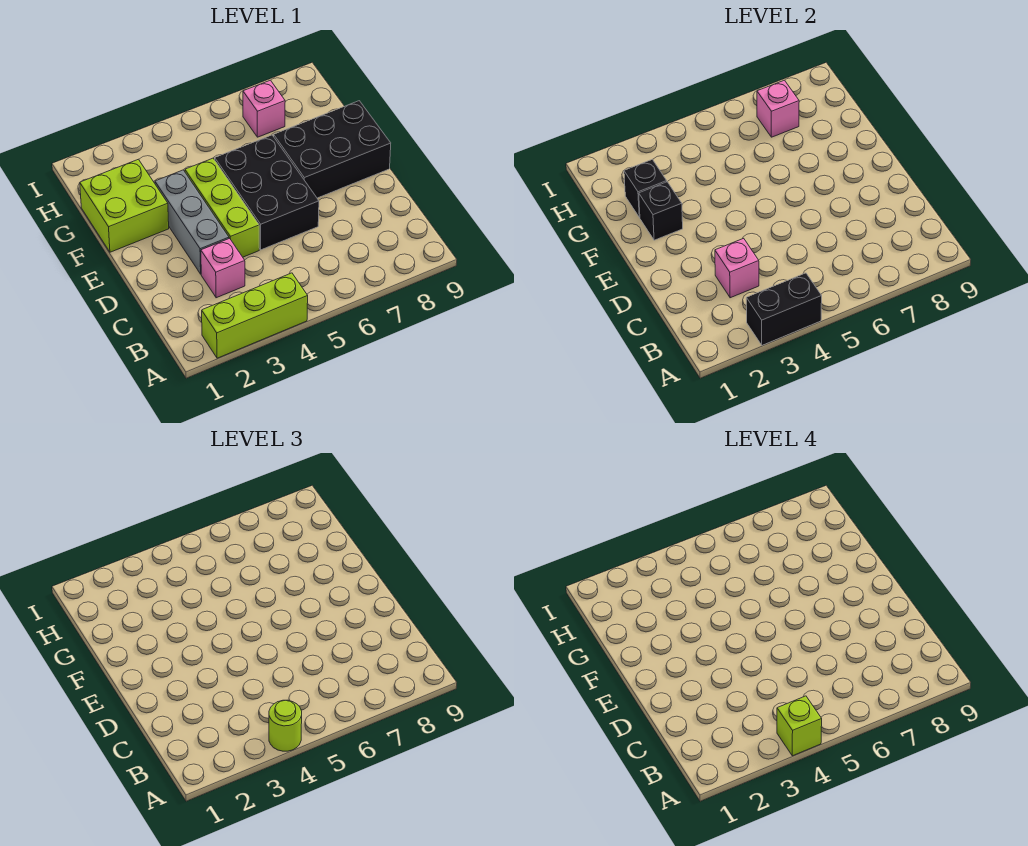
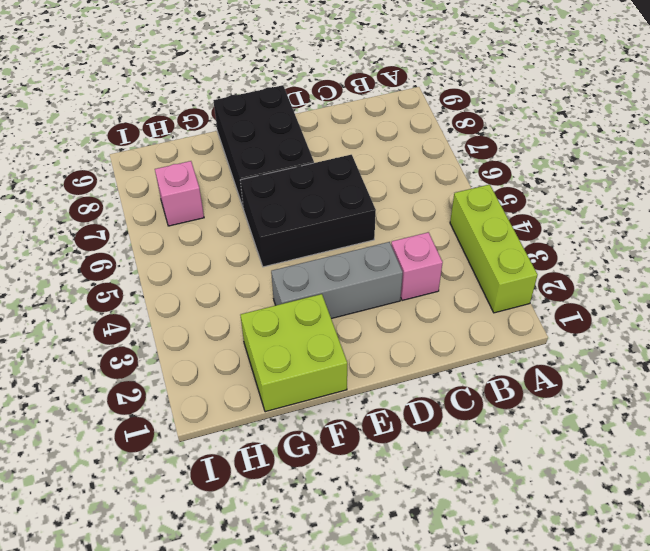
none -> lime 1x3 brick [185,158,259,257]
none -> black 1x2 brick [746,273,822,345]
none -> pink 1x1 brick [715,238,759,298]

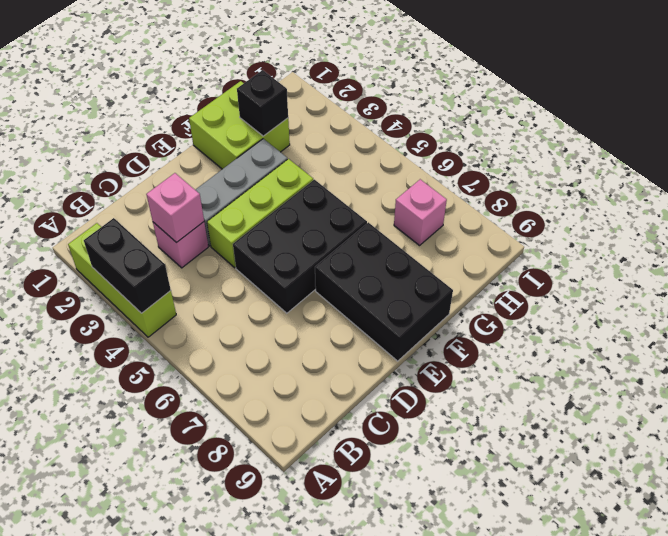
none -> black 1x1 brick [639,182,683,240]
none -> pink 1x1 brick [757,80,799,137]
none -> lime 1x1 round brick [269,700,302,751]

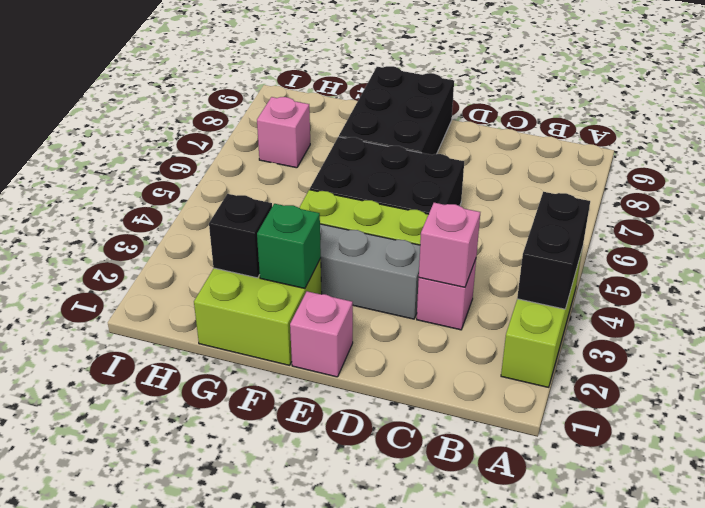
pink 1x1 brick [290,291,353,377] -> pink 1x1 brick moved to [757,80,799,137]
green 1x1 brick [257,204,321,289] -> black 1x1 brick [639,182,683,240]
none -> lime 1x1 round brick [269,700,302,751]
none -> lime 1x1 brick [777,696,822,756]

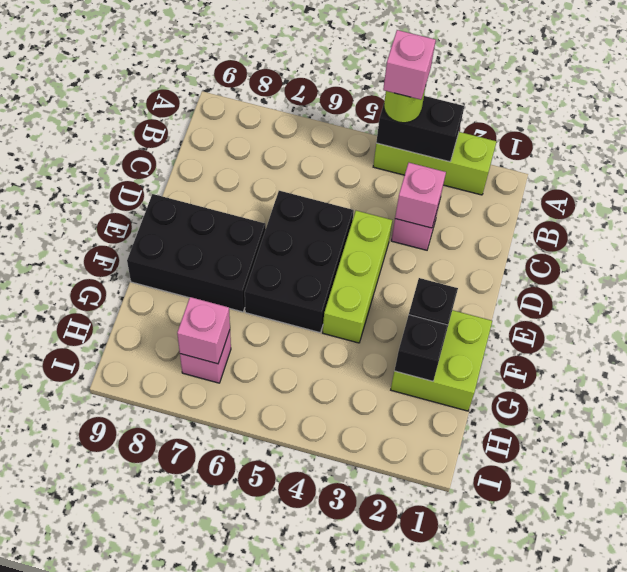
pink 1x1 brick [383,30,436,100] -> lime 1x1 brick [777,696,822,756]
none -> grey 1x3 brick [155,170,229,274]

